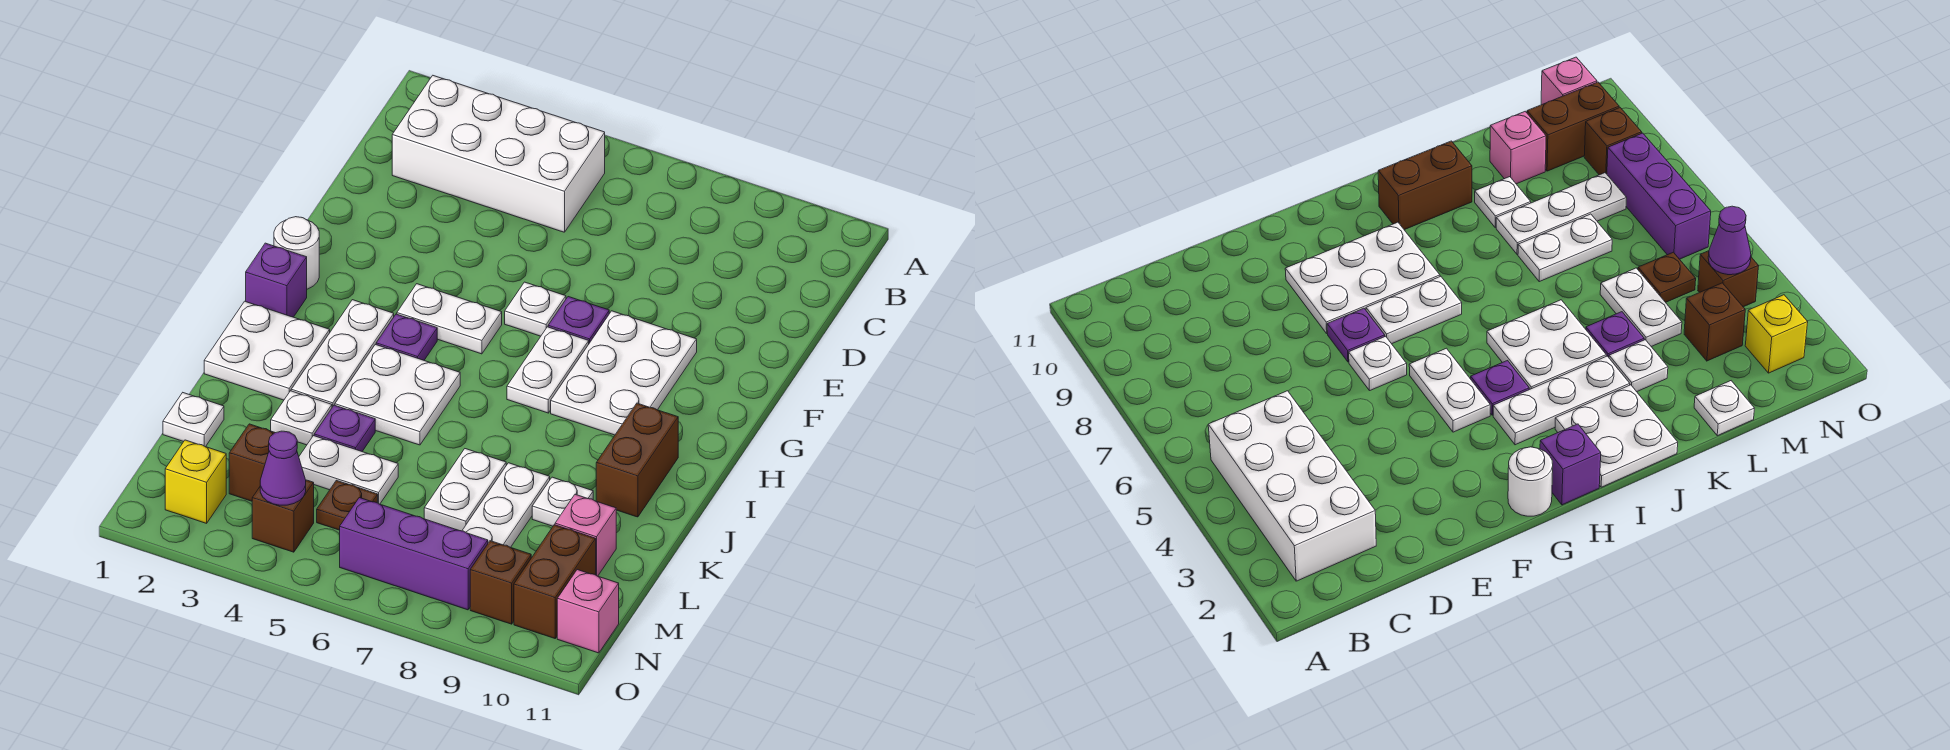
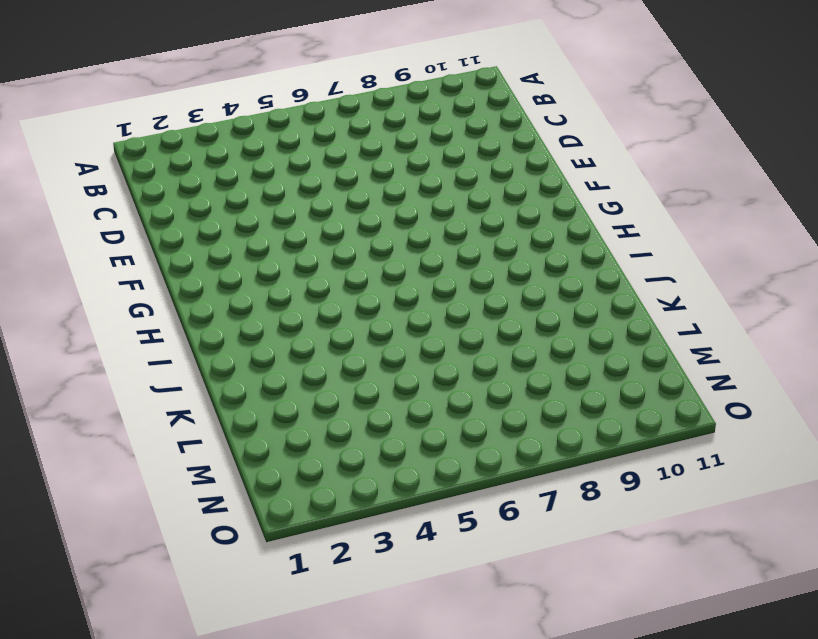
none -> white 2x4 brick [392,76,605,232]
none -> white 1x1 plate [505,282,566,336]
none -> purple 1x1 plate [548,297,609,343]
none -> white 2x3 plate [551,311,697,435]

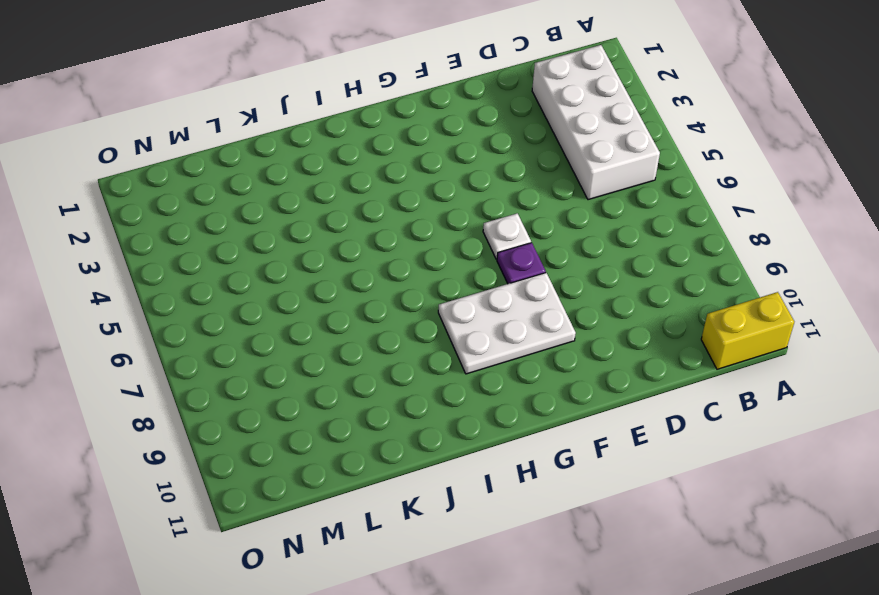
yellow 1x2 brick [701,292,794,369] -> none
none -> white 1x1 round brick [274,217,319,289]
none -> white 1x2 plate [397,284,502,354]
none -> white 1x2 plate [507,327,589,413]
none -> purple 1x1 brick [246,243,307,317]

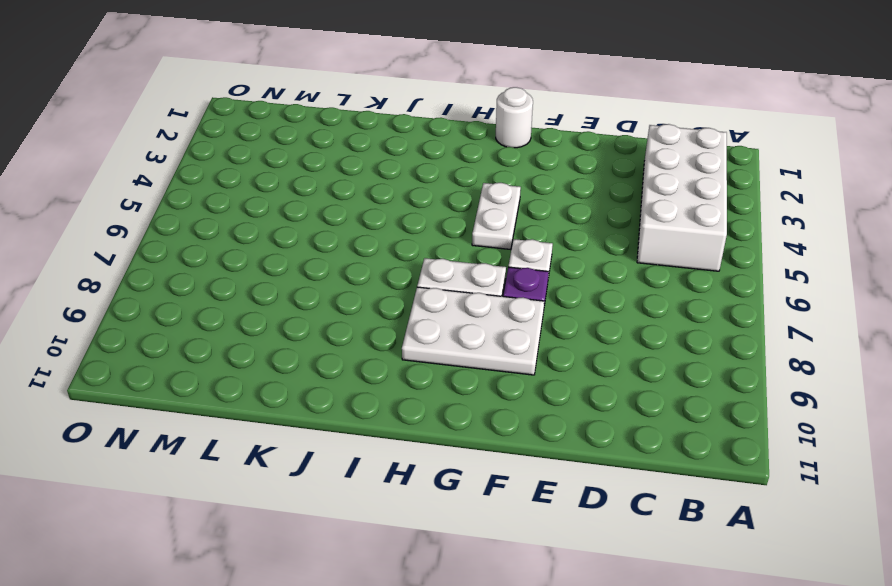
none -> purple 1x1 brick [246,243,307,317]
none -> white 1x3 plate [291,300,394,407]
none -> purple 1x1 plate [376,314,437,360]
none -> white 2x2 plate [204,301,330,400]

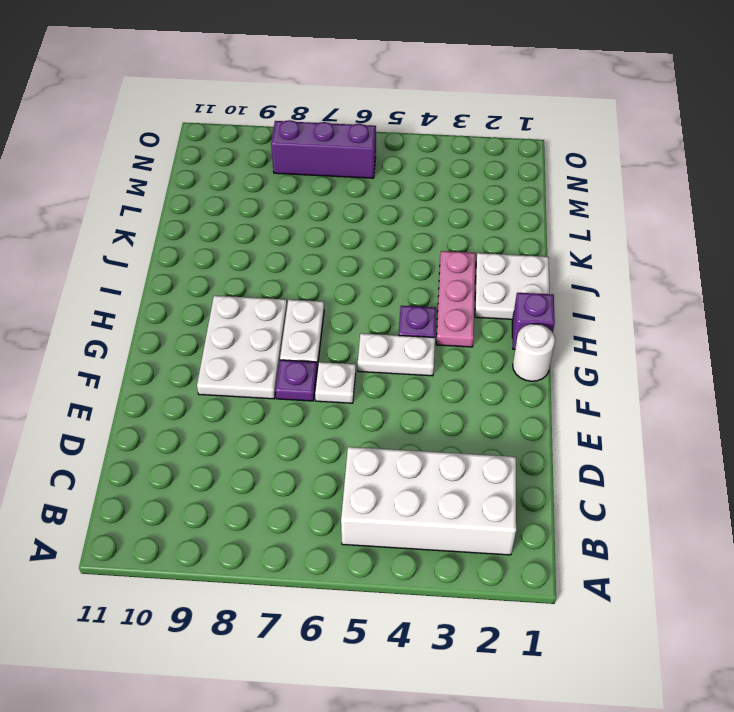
pink 1x3 plate [436,251,475,347] -> white 1x3 plate [291,300,394,407]
none -> white 2x2 plate [335,345,460,445]
none -> brown 1x2 brick [596,403,678,517]
none -> white 1x1 plate [271,391,332,445]
none -> purple 1x1 plate [314,405,375,451]

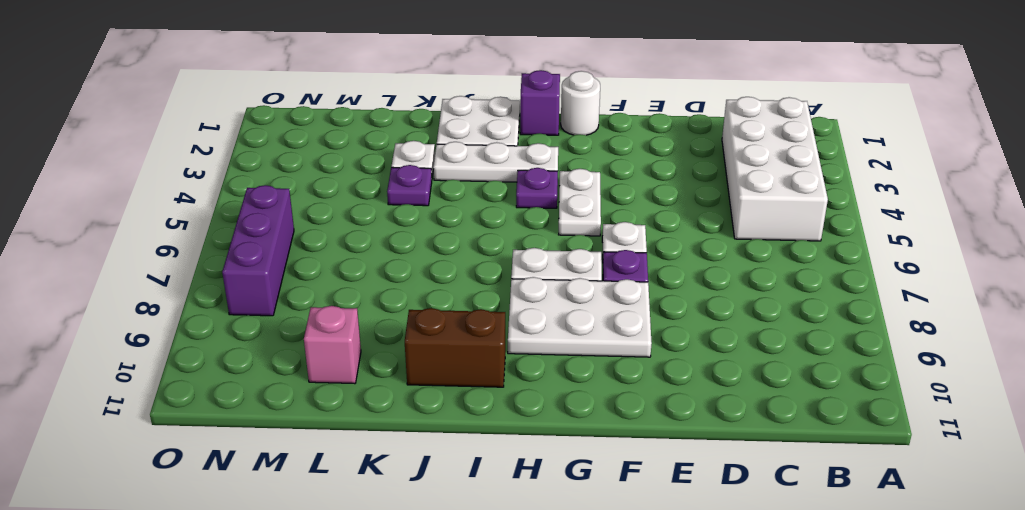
none -> white 2x2 plate [335,345,460,445]
none -> white 1x2 plate [424,449,506,531]
none -> white 1x3 plate [462,463,550,547]
none -> white 1x1 plate [532,477,593,526]

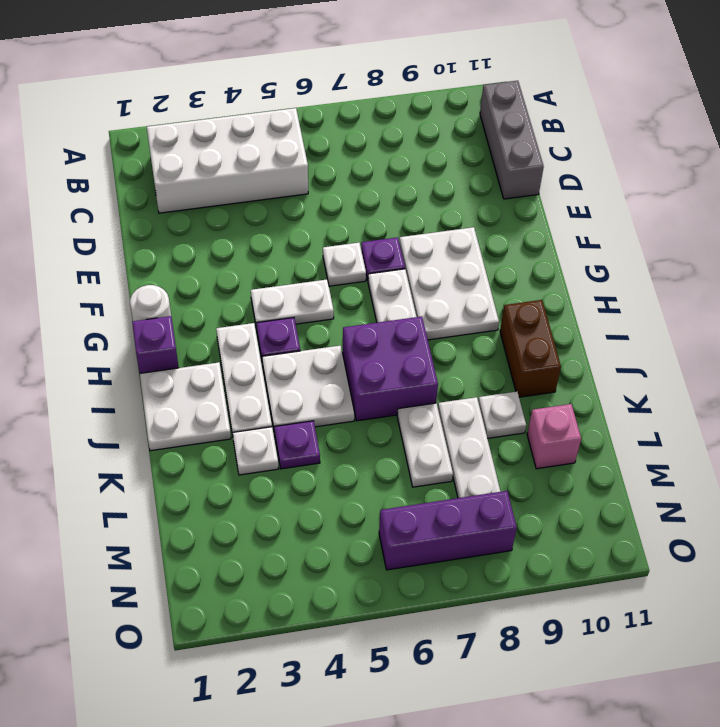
grey 1x3 brick [480,81,544,199] -> none
purple 2x2 brick [343,316,438,421] -> none
none -> white 1x1 plate [163,393,224,447]
none -> white 1x2 plate [299,436,398,504]
none -> brown 1x1 brick [229,424,275,501]
none -> brown 1x1 plate [317,480,378,530]

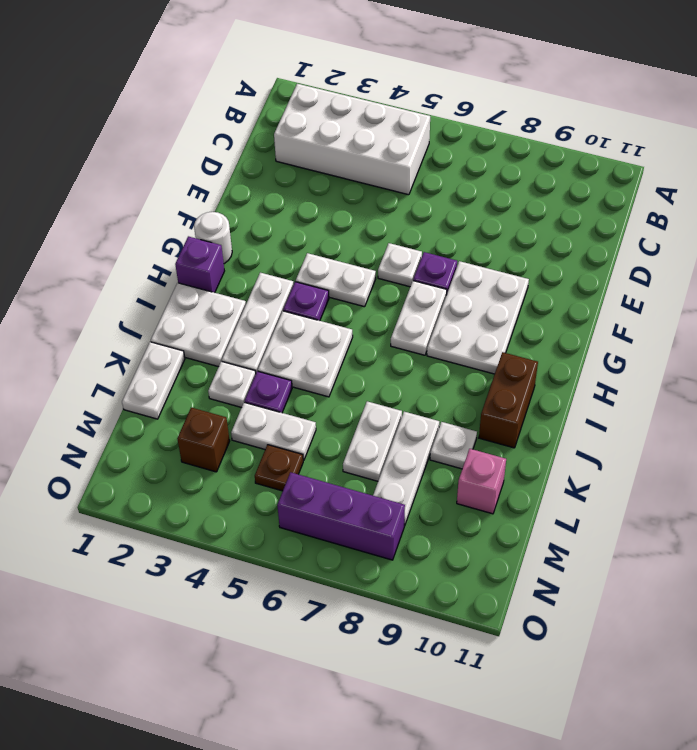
white 1x2 plate [122,342,185,419] -> white 1x1 plate [163,393,224,447]
none -> brown 1x2 brick [514,525,596,638]
none -> yellow 1x1 brick [165,440,226,523]
none -> brown 1x1 brick [252,480,314,552]
none -> brown 1x1 brick [470,541,531,624]

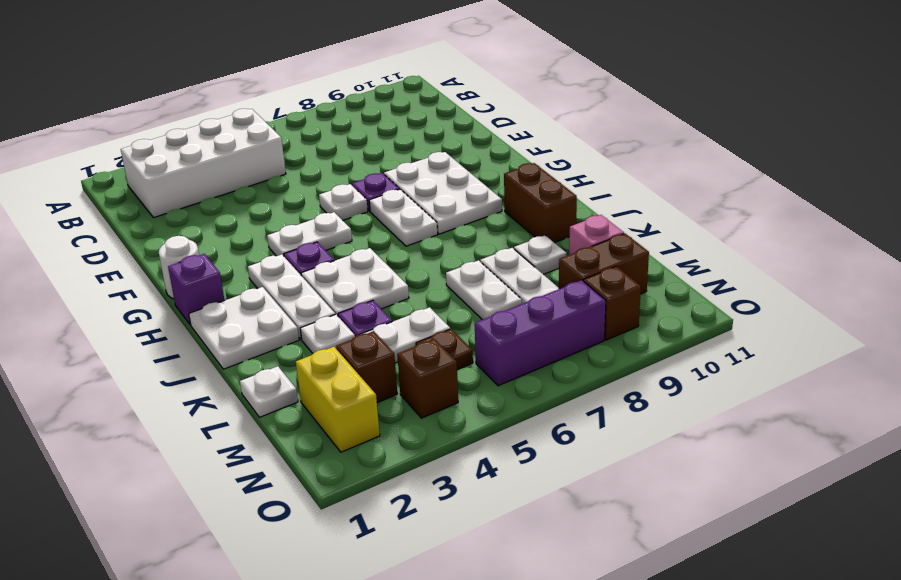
yellow 1x2 brick [296,347,380,452] -> yellow 1x1 brick [165,440,226,523]
brown 1x2 brick [559,234,649,294] -> brown 1x2 brick turned to [514,525,596,638]
none -> pink 1x1 brick [557,570,619,653]
none -> purple 1x1 cone [260,431,306,505]

